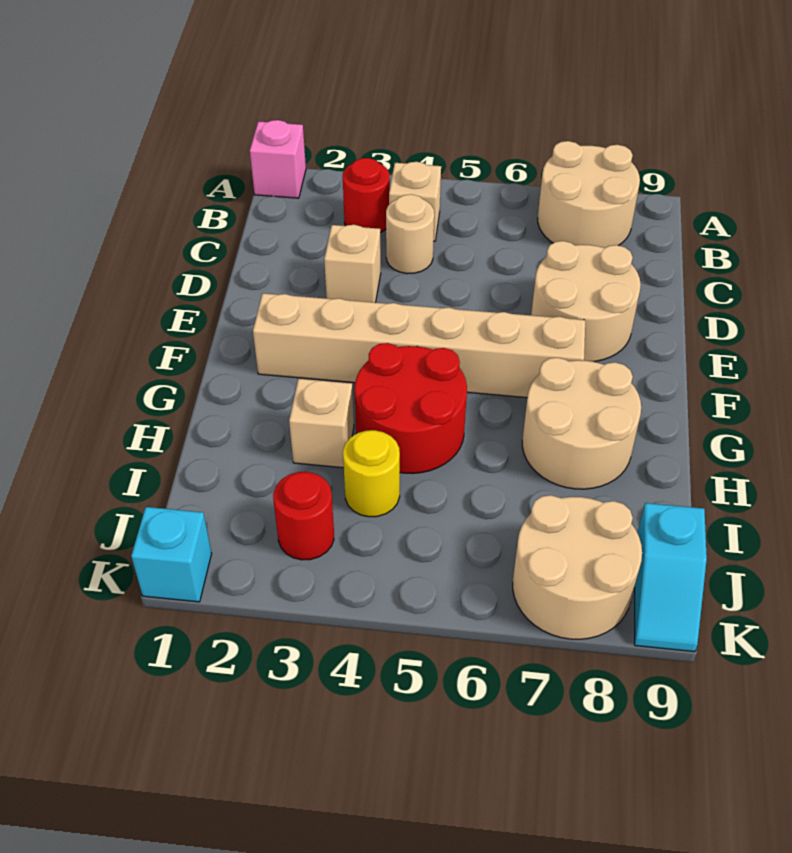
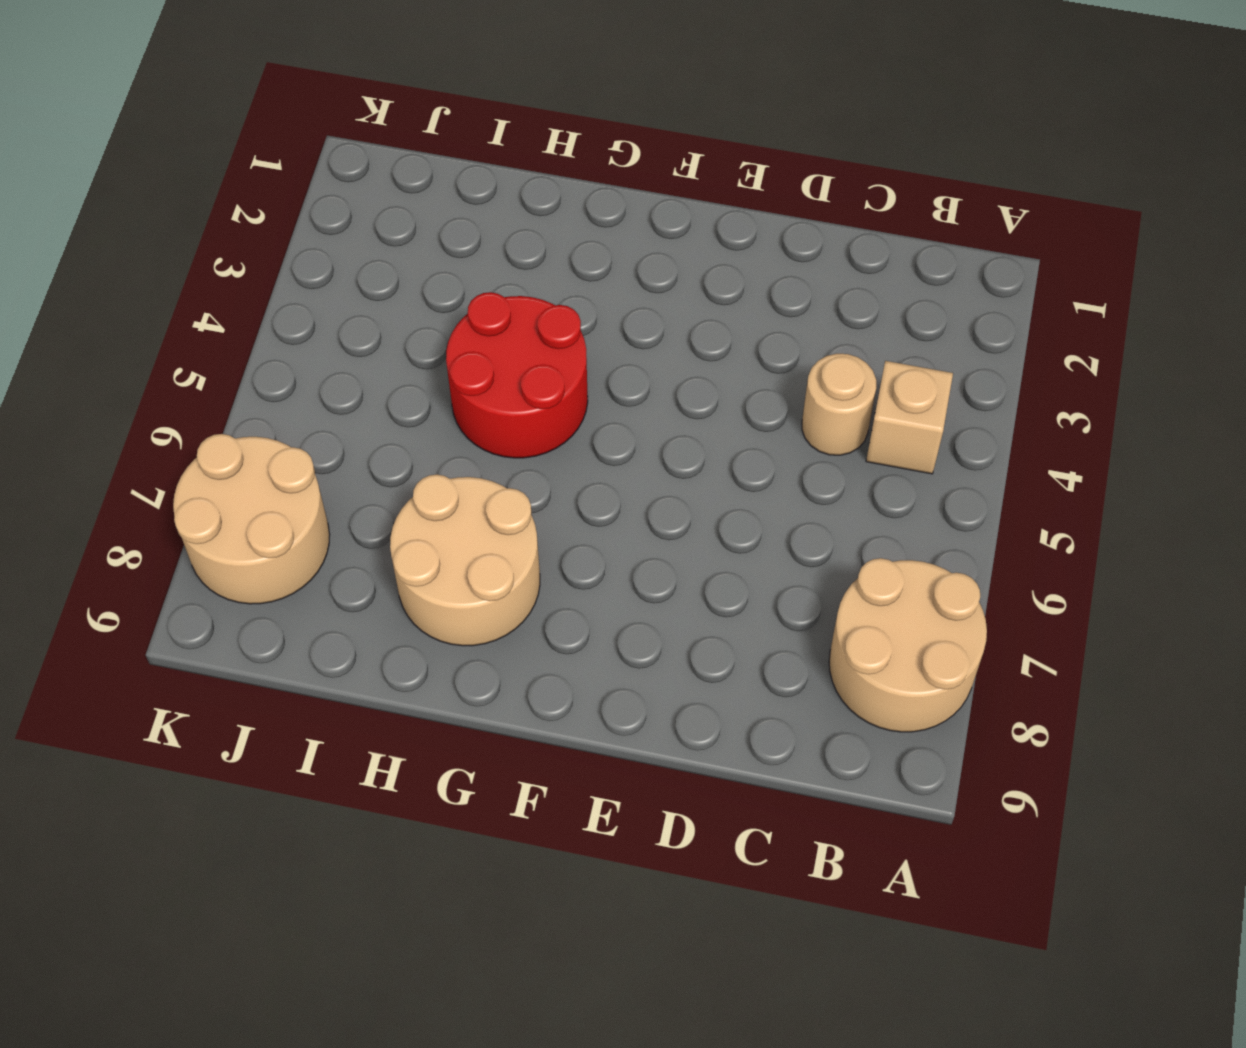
none -> pink 1x1 brick [250,120,306,198]
none -> red 1x1 round brick [343,158,390,233]
none -> tan 1x1 brick [324,225,381,303]

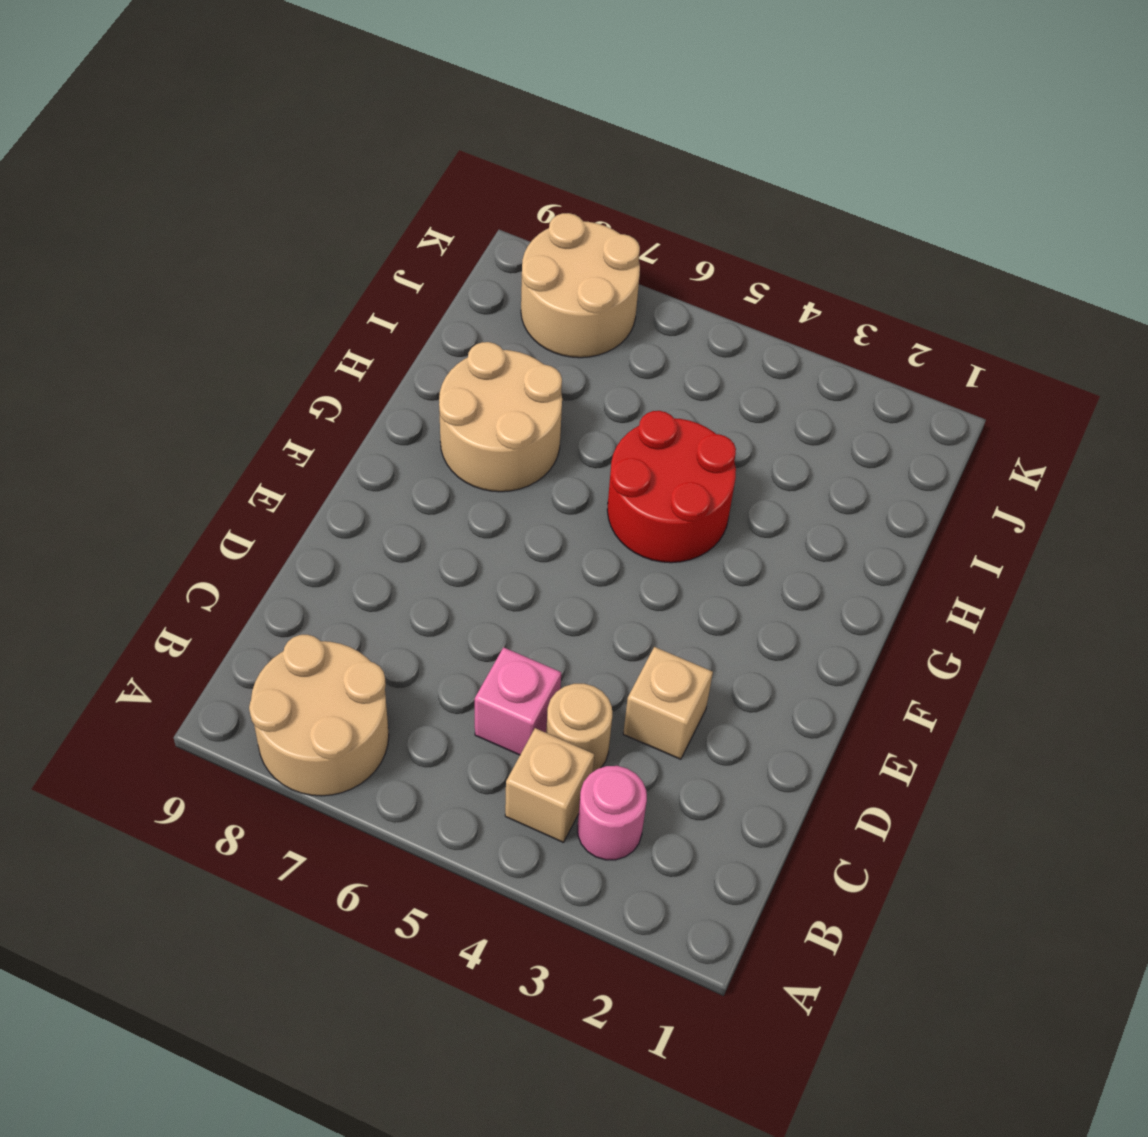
pink 1x1 round brick [578,766,647,860] -> red 1x1 round brick [343,158,390,233]
pink 1x1 brick [475,647,561,755] -> pink 1x1 brick moved to [250,120,306,198]
none -> tan 2x2 round brick [531,241,641,362]
none -> tan 1x6 brick [253,293,585,398]
none -> tan 1x1 brick [289,379,354,468]

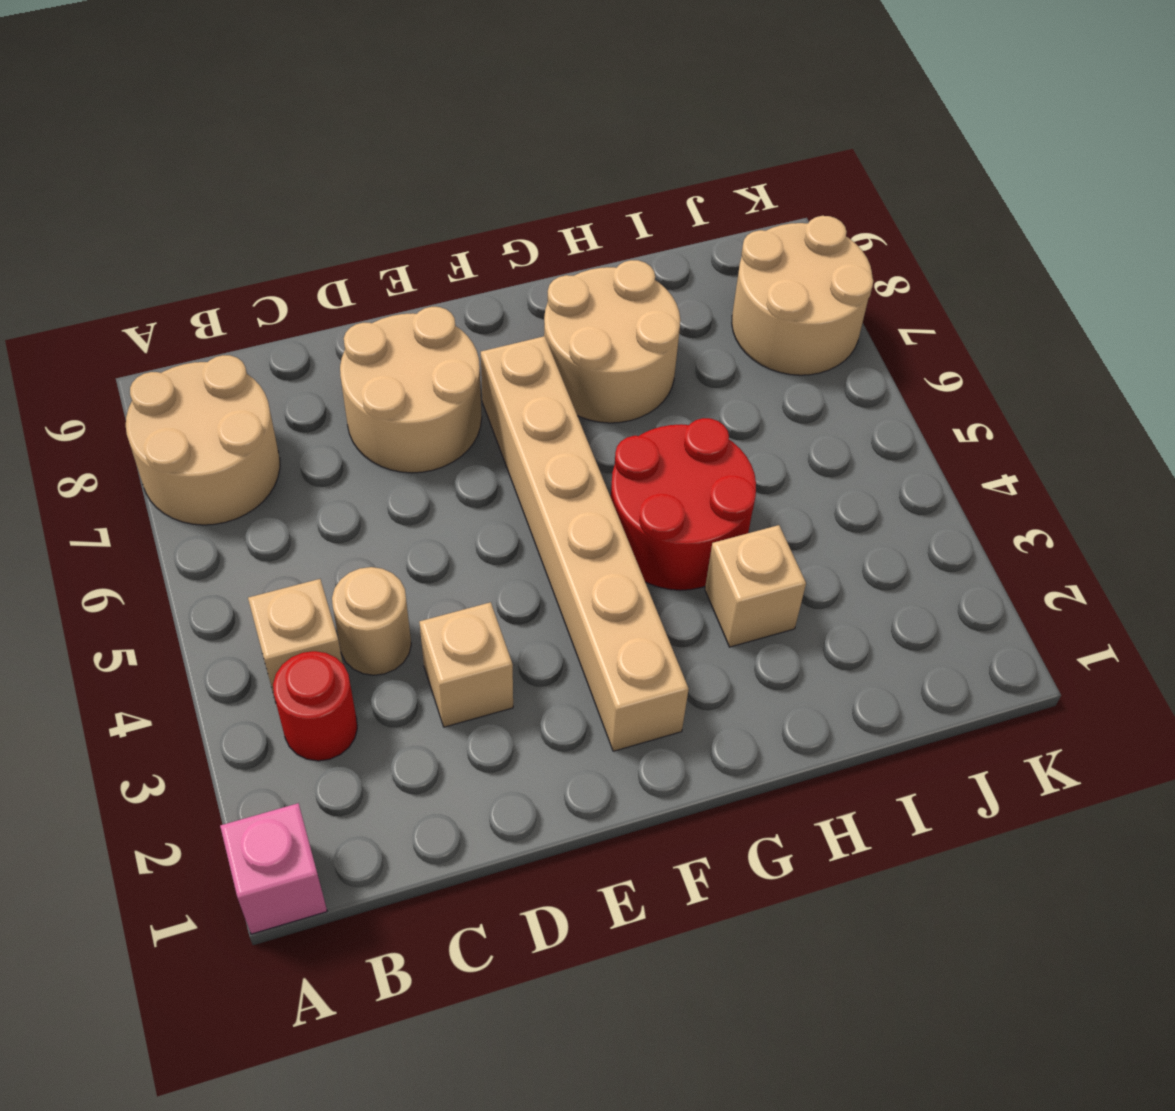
none -> yellow 1x1 round brick [343,430,400,517]
none -> red 1x1 round brick [273,472,334,560]
none -> cyan 1x2 slope [635,503,707,652]

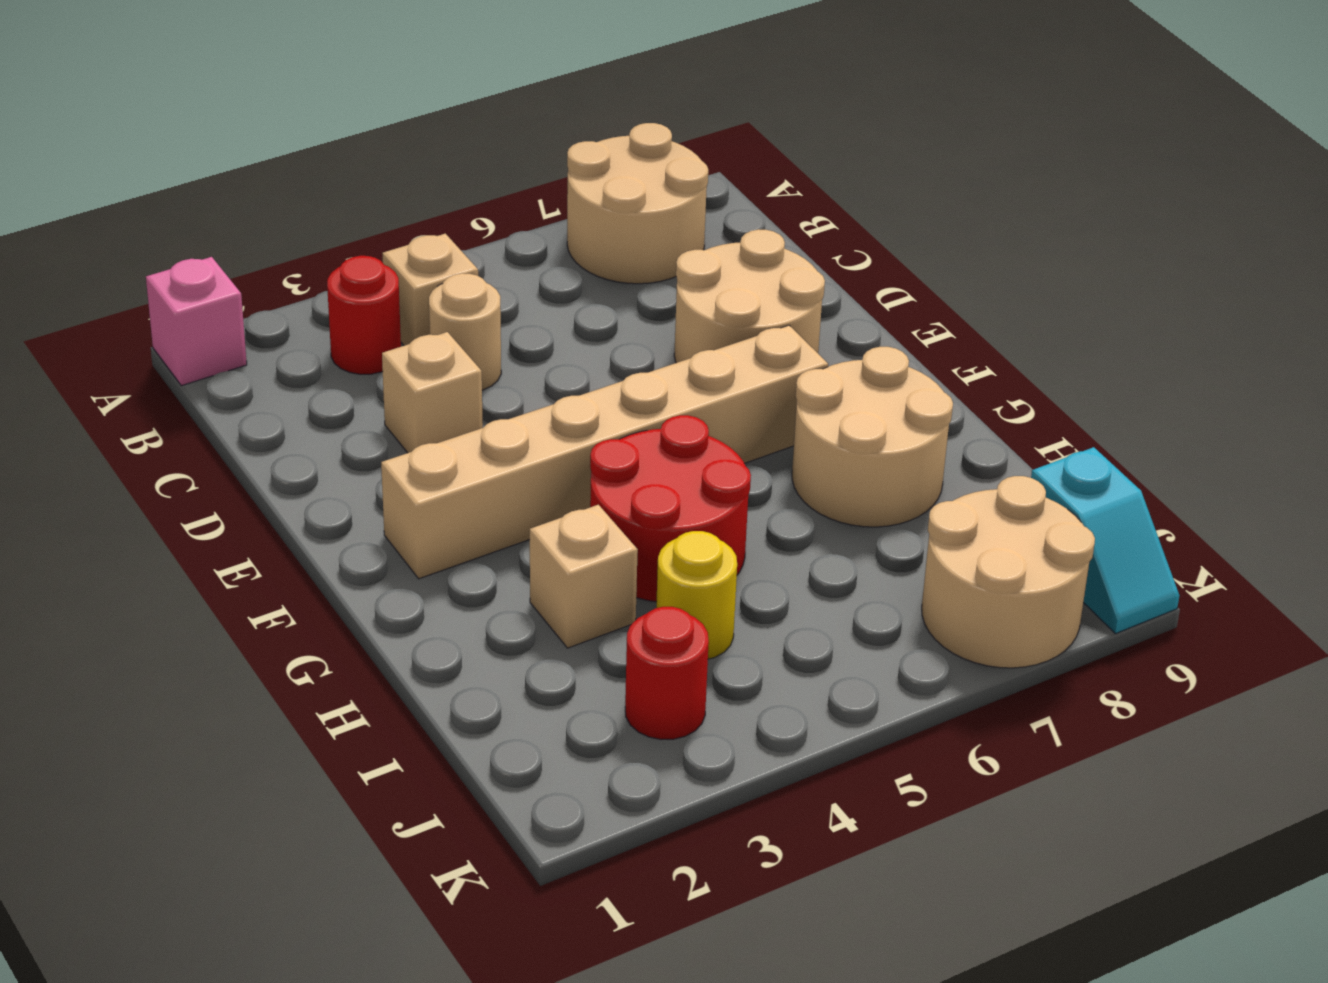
none -> cyan 1x1 brick [131,507,212,602]

